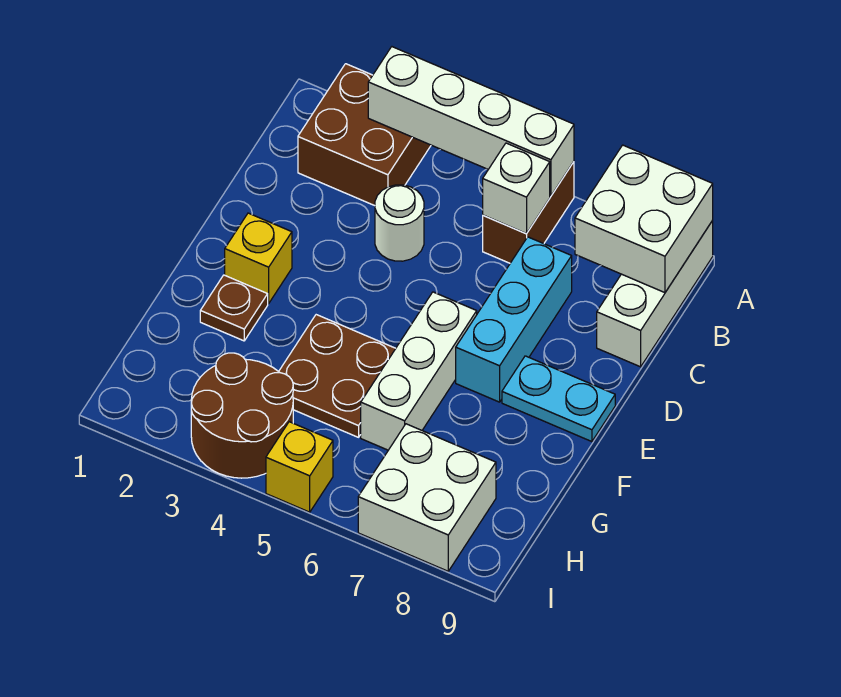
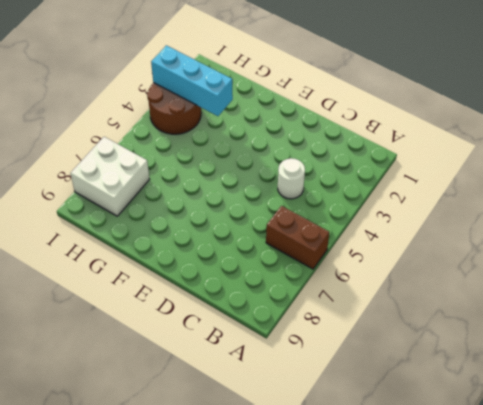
cyan 1x3 brick [151,45,233,116] -> cyan 1x3 brick moved to [456,237,572,402]
none -> brown 2x2 brick [298,64,431,206]
none -> white 1x3 brick [597,221,713,367]
none -> yellow 1x1 brick [225,213,292,304]

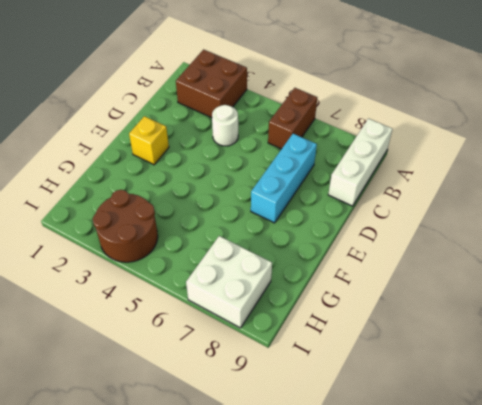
none -> white 1x3 brick [361,292,477,450]
none -> cyan 1x2 plate [502,356,615,442]
none -> brown 1x1 plate [200,275,268,341]

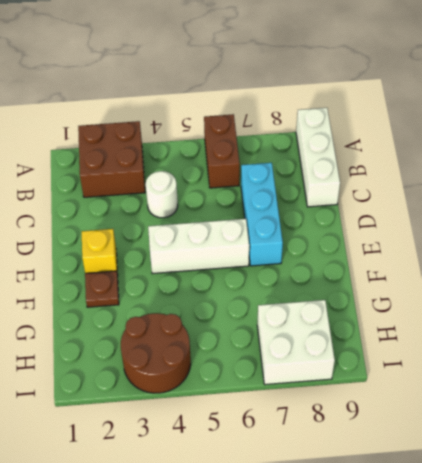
white 1x3 brick [148,219,249,274] -> white 1x3 brick turned to [361,292,477,450]
none -> cyan 1x2 plate [502,356,615,442]
none -> brown 2x2 plate [279,315,396,437]
none -> yellow 1x1 brick [266,422,333,512]

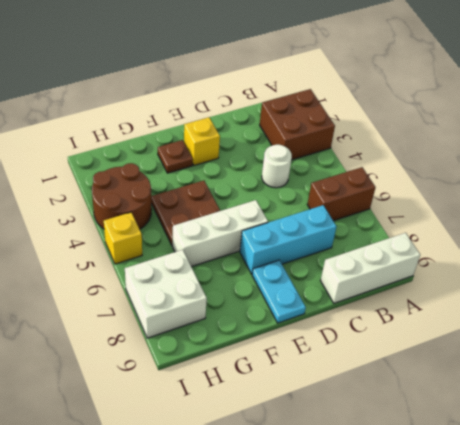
none -> white 1x4 brick [368,47,574,196]
none -> white 2x2 brick [575,145,713,293]
none -> white 1x1 brick [483,143,550,234]

